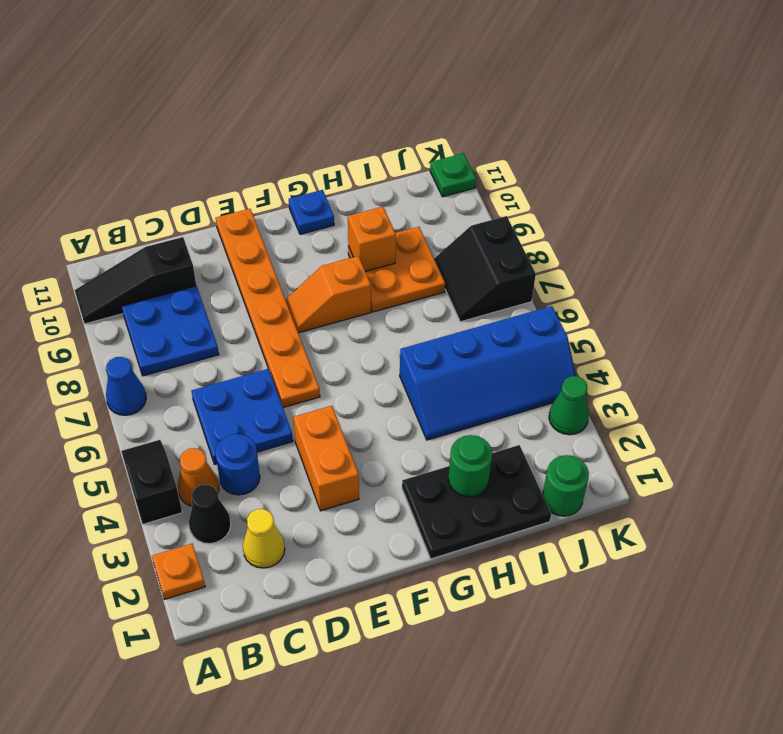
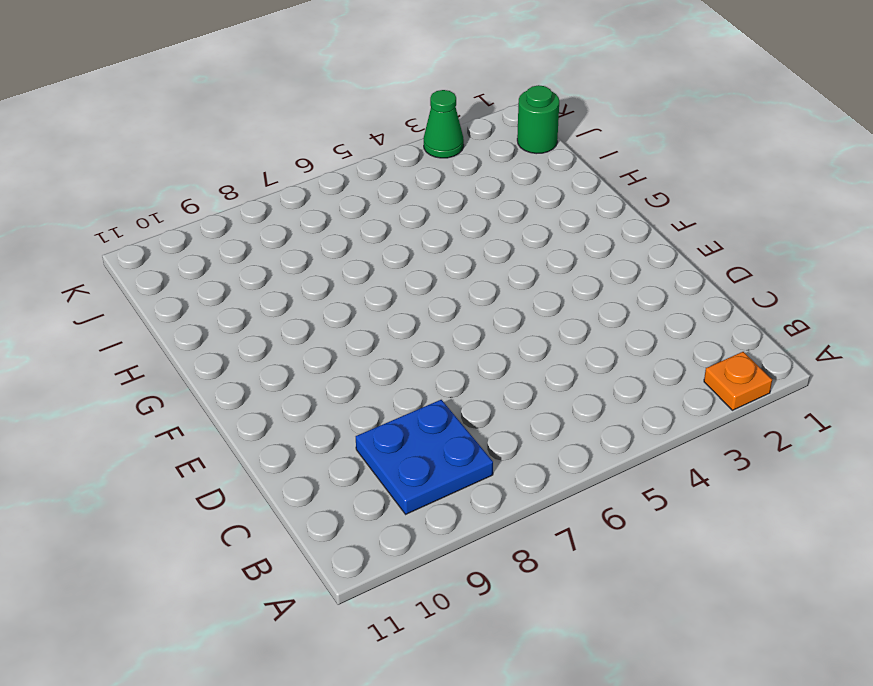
none -> black 1x2 slope [121,440,182,524]
none -> blue 1x1 cone [106,357,146,415]
none -> black 1x3 slope [75,237,196,324]

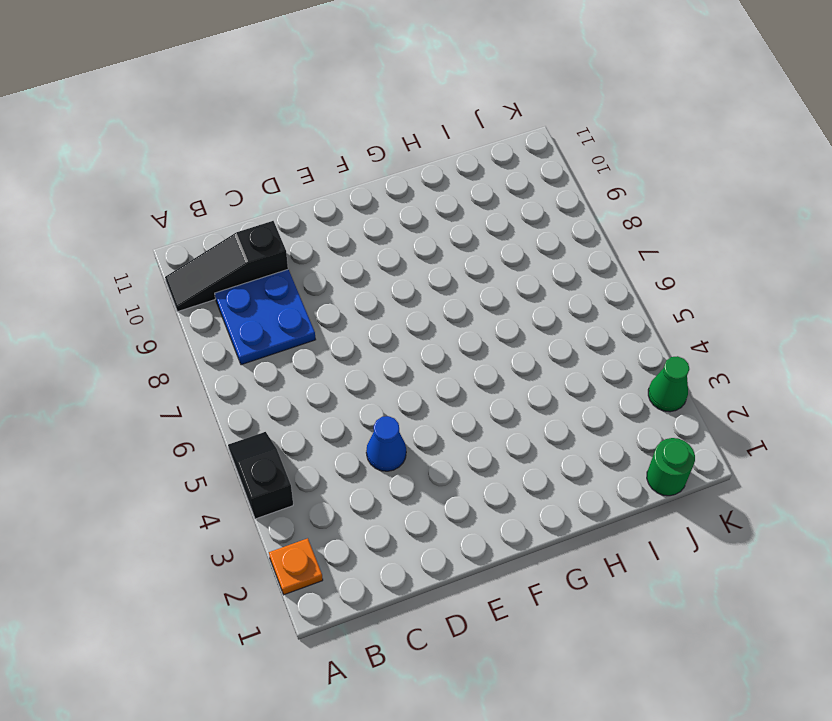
blue 1x1 cone [366,416,406,471] -> blue 1x1 cone moved to [106,357,146,415]
none -> black 1x1 cone [189,485,231,544]
none -> orange 1x1 cone [178,448,219,506]
none -> yellow 1x1 cone [243,509,285,568]

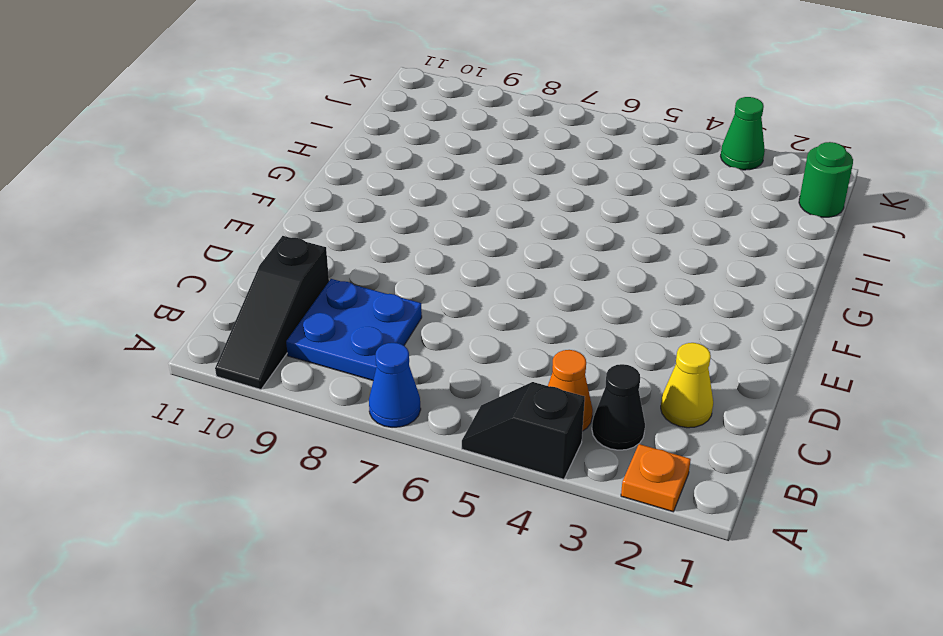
none -> blue 1x1 round brick [215,434,260,495]
none -> blue 2x2 plate [192,369,293,464]
none -> orange 1x2 brick [293,406,359,511]

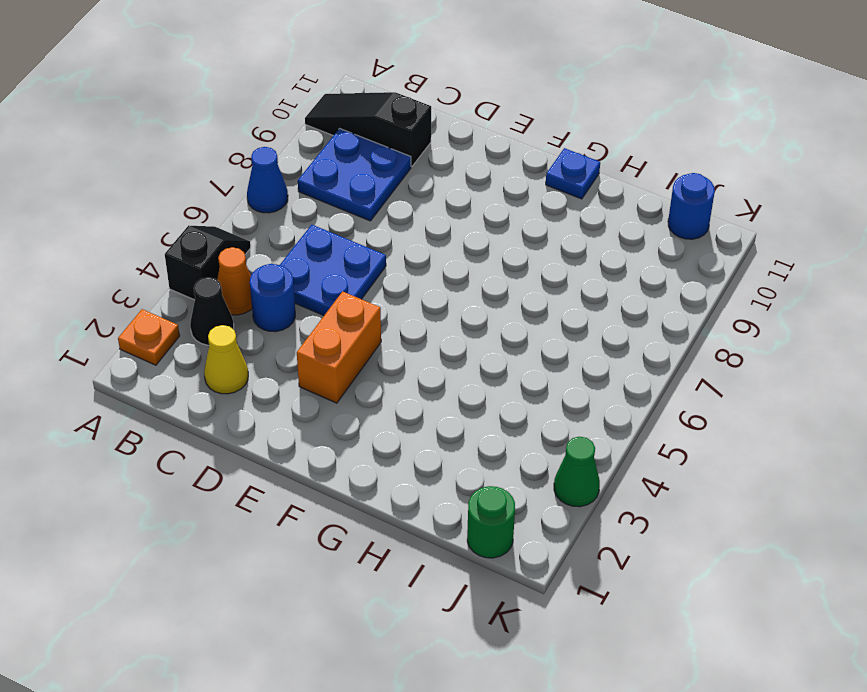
blue 1x1 round brick [668,173,715,239] -> none
none -> orange 1x6 plate [216,209,320,408]
none -> orange 1x2 slope [286,256,371,333]
none -> black 2x3 plate [402,445,551,559]

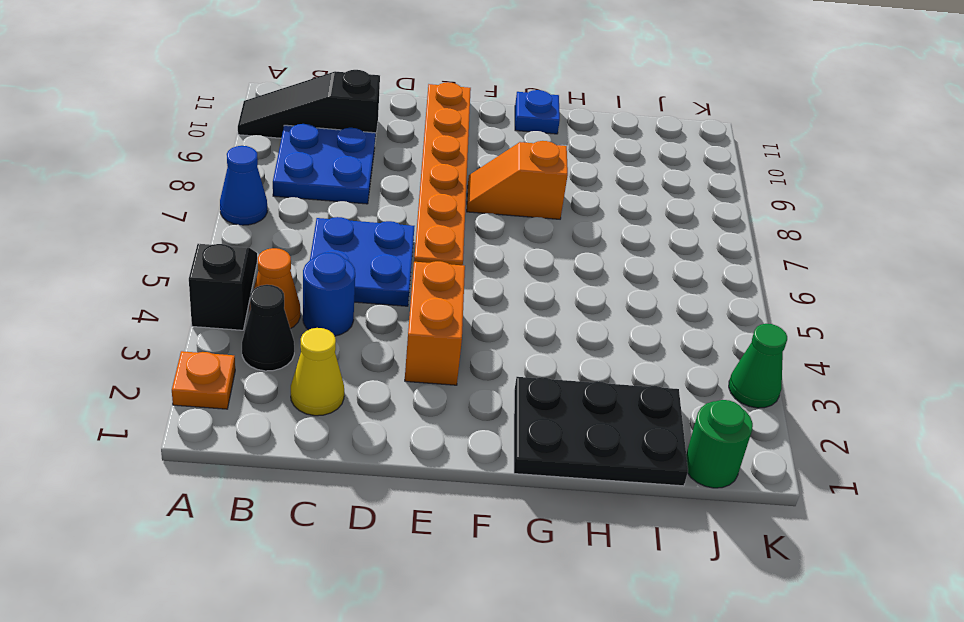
none -> blue 2x4 slope [400,306,576,440]
none -> orange 2x2 plate [348,227,445,312]
none -> black 2x2 slope [434,216,536,322]

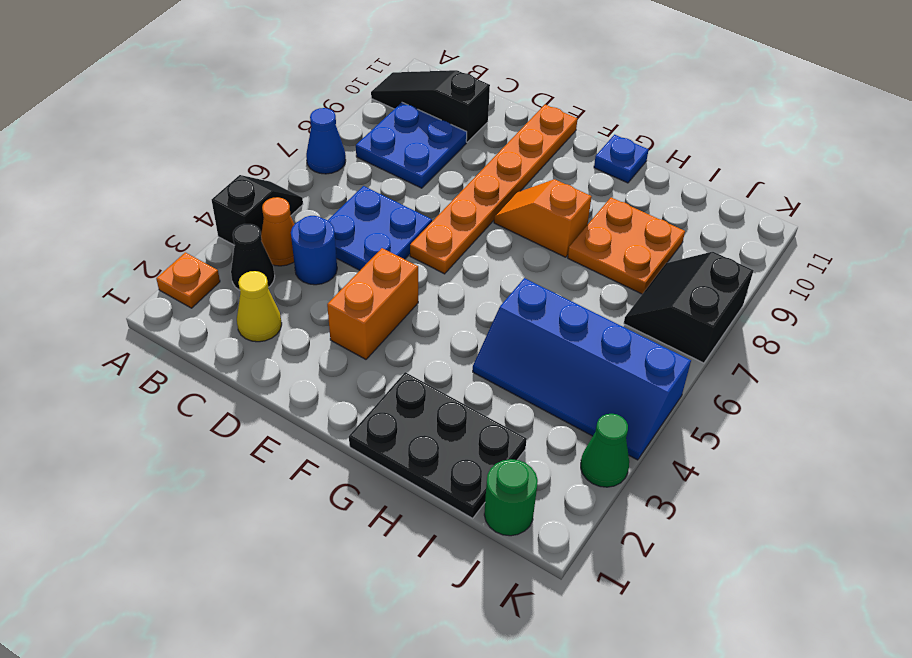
none -> green 1x1 plate [430,153,476,197]
none -> green 1x1 round brick [448,435,492,497]
none -> orange 1x1 brick [348,207,396,271]

